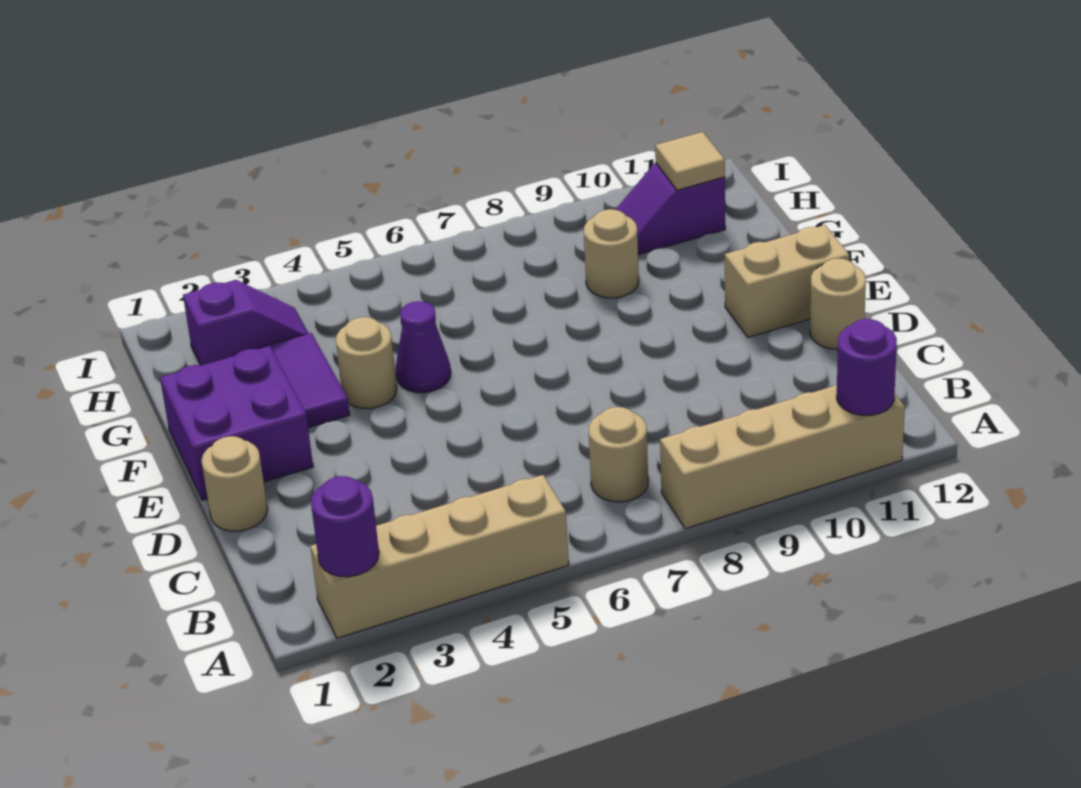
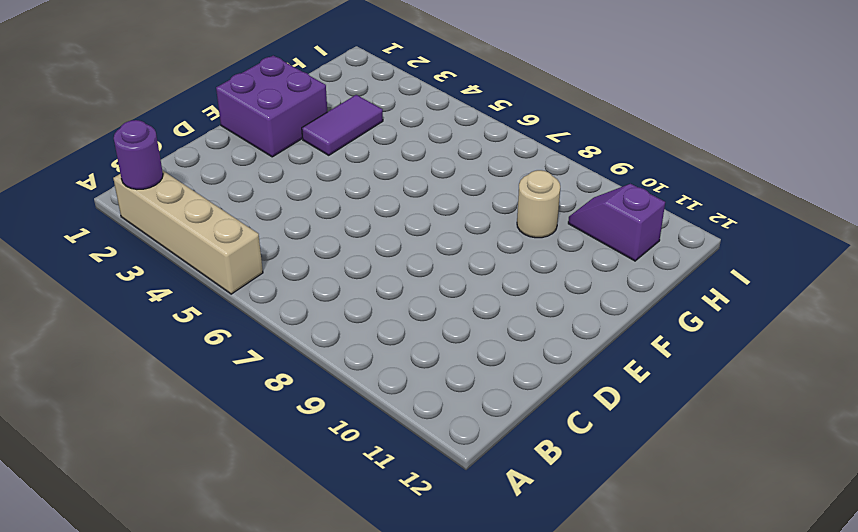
none -> tan 1x4 brick [660,385,905,529]
none -> tan 1x1 round brick [589,407,648,502]
none -> tan 1x1 round brick [201,436,268,531]

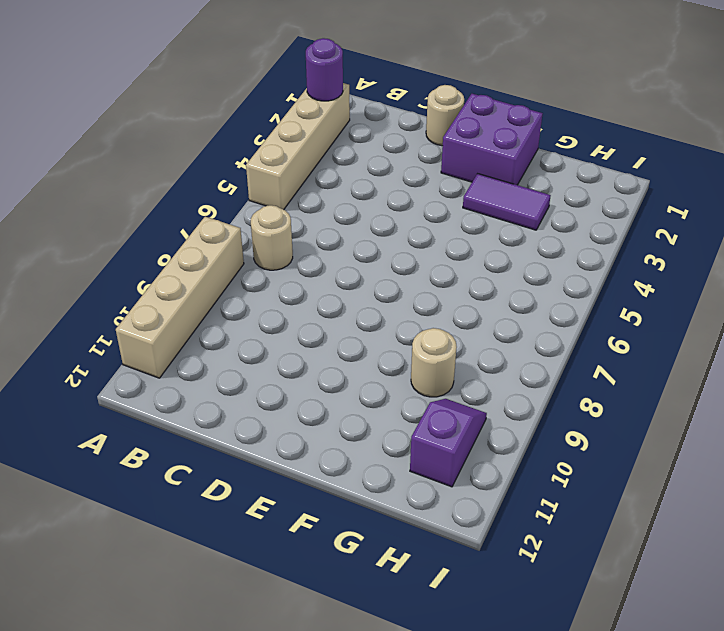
none -> tan 1x1 round brick [810,258,866,349]
none -> tan 1x2 brick [725,225,849,337]
none -> tan 1x1 round brick [336,317,397,409]

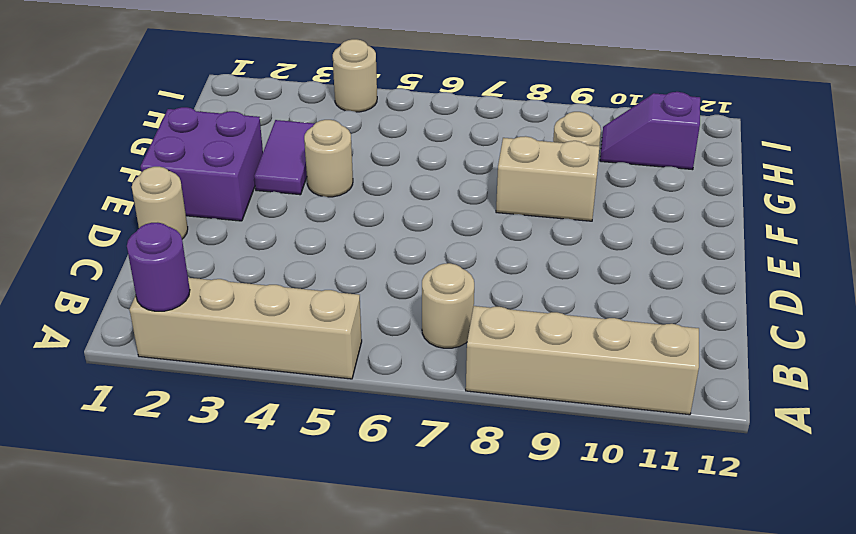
tan 1x2 brick [496,136,599,221] -> tan 1x2 brick moved to [725,225,849,337]
tan 1x1 round brick [333,39,377,112] -> tan 1x1 round brick moved to [810,258,866,349]
none -> purple 1x1 cone [395,301,451,393]
none -> purple 1x2 slope [183,280,309,365]
none -> purple 1x1 round brick [837,319,897,415]

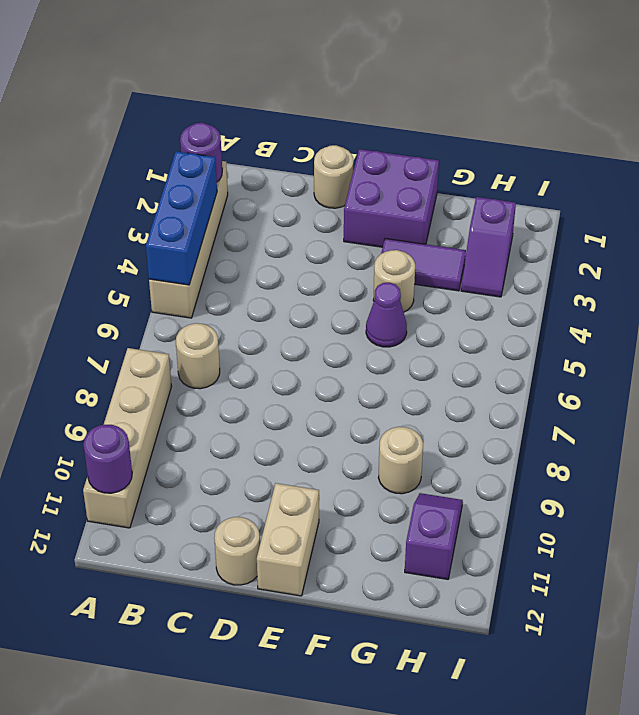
blue 1x3 brick [146,151,217,285] -> none
none -> tan 1x1 tile [655,132,725,190]

